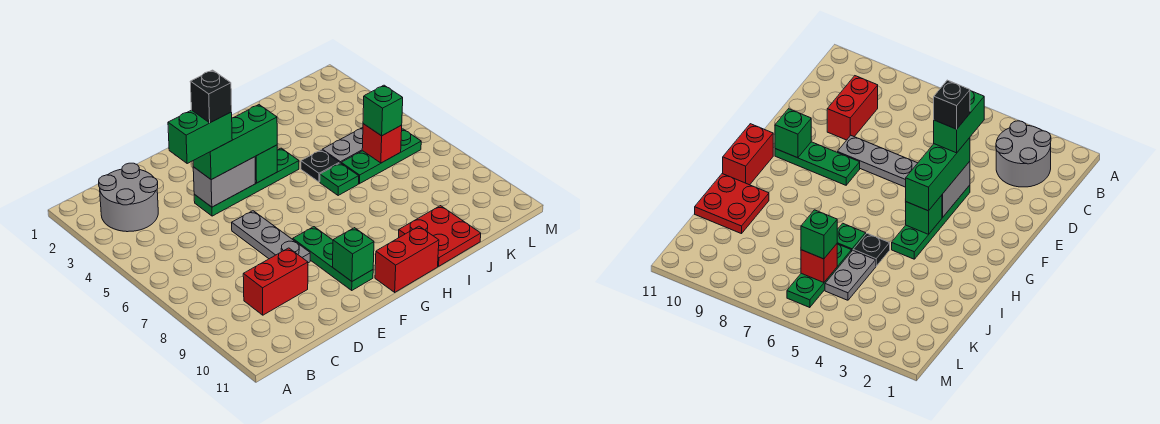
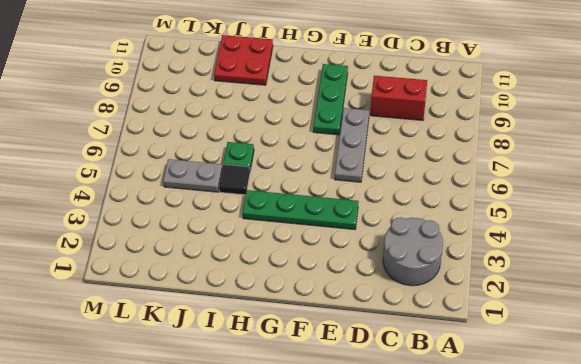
black 1x1 tile [219,164,250,195] -> black 1x1 plate [301,150,339,182]
none -> red 1x2 brick [375,226,439,292]
none -> green 1x3 plate [341,129,421,184]
none -> grey 1x2 brick [193,157,255,207]

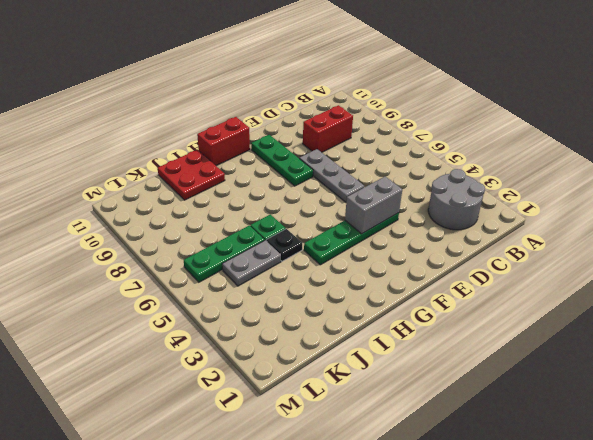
none -> green 1x1 brick [333,228,374,281]
none -> green 1x1 brick [255,145,277,183]
none -> red 1x1 brick [362,124,402,163]

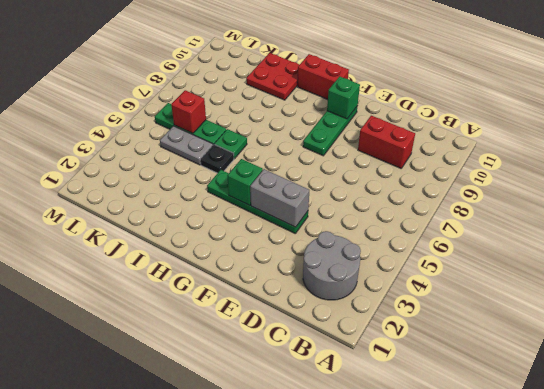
none -> grey 1x3 plate [232,211,310,263]
none -> green 1x3 brick [193,105,277,180]
none -> green 1x1 brick [363,85,403,136]

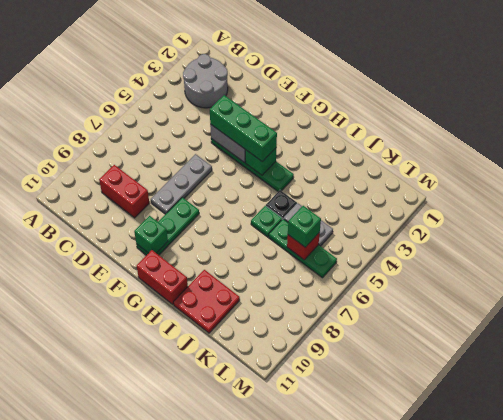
none -> green 1x2 brick [168,110,232,164]
none -> black 1x1 brick [190,70,232,123]

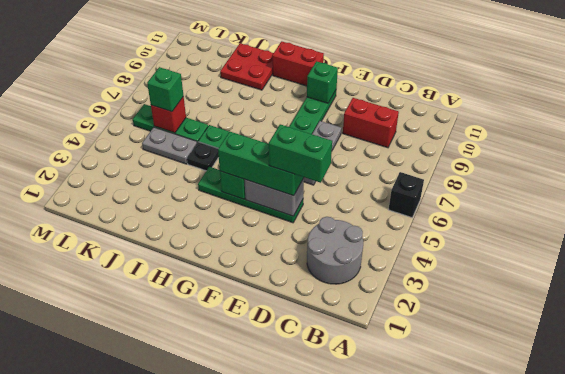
black 1x1 brick [388,172,424,218] -> black 1x1 brick moved to [190,70,232,123]

